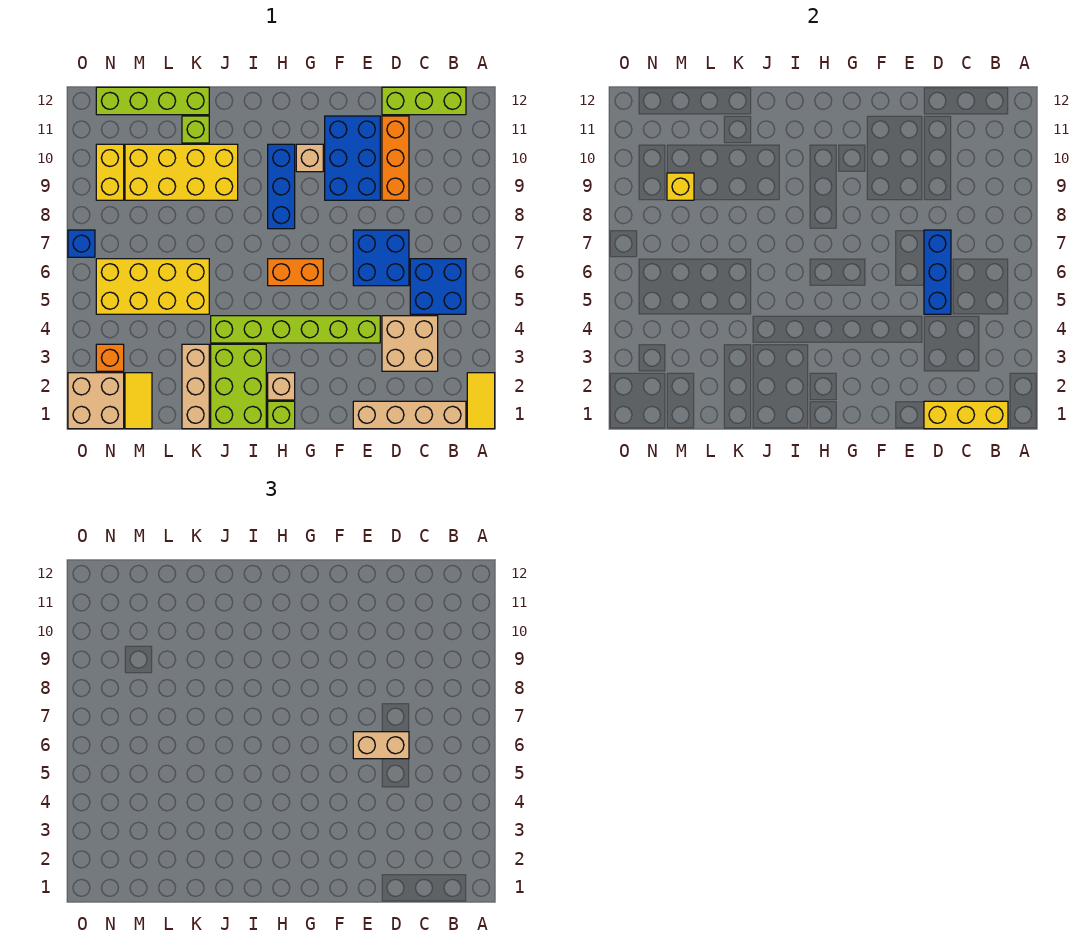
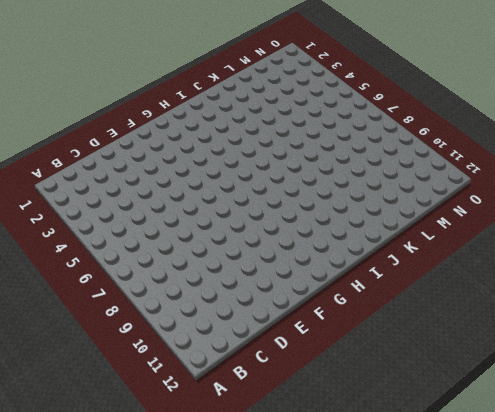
none -> yellow 1x2 tile [467,373,495,429]
none -> tan 1x4 brick [353,401,466,429]
none -> blue 2x2 brick [410,259,466,314]

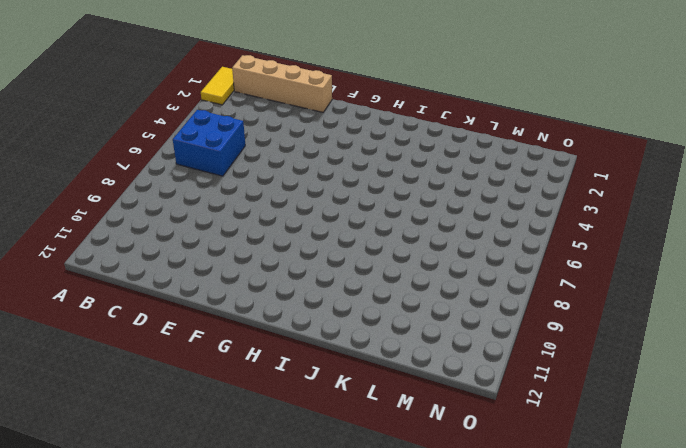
none -> lime 1x3 brick [382,87,466,115]
none -> tan 2x2 brick [382,316,438,371]
none -> blue 2x2 brick [353,230,409,286]

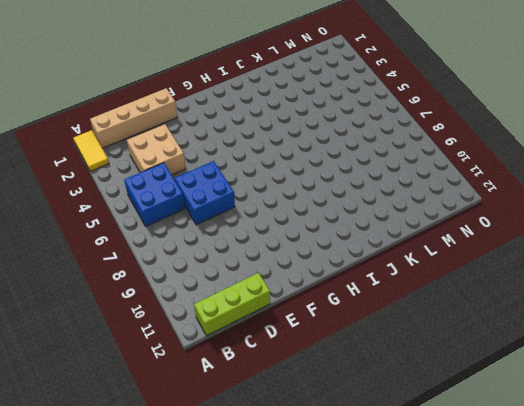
none -> orange 1x3 brick [382,116,409,200]
none -> lime 1x6 brick [211,316,380,343]
none -> blue 2x3 brick [325,116,380,200]

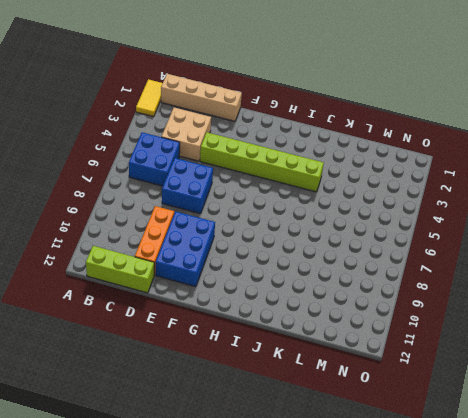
none -> orange 1x2 brick [268,259,323,286]
none -> tan 1x1 brick [296,144,323,172]
none -> lime 1x1 brick [268,401,295,429]

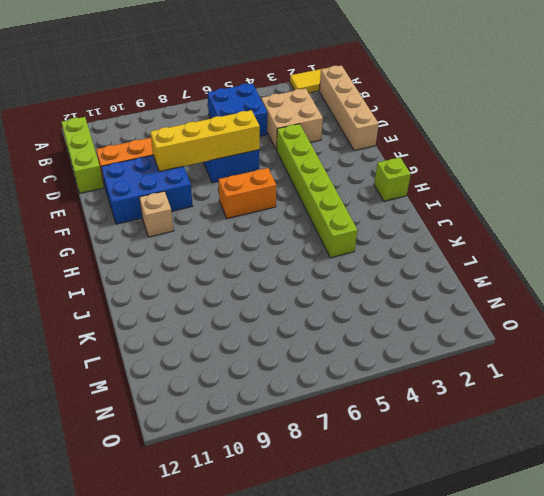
yellow 1x4 brick [150,110,260,171] -> none
orange 1x2 brick [218,168,276,218] -> orange 1x2 brick turned to [268,259,323,286]
none -> tan 1x1 brick [268,373,295,400]
none -> blue 1x3 brick [268,144,295,229]
none -> lime 2x3 brick [211,344,266,429]

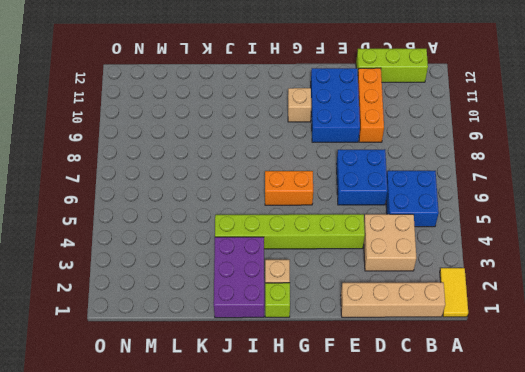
purple 2x3 brick [214,237,264,318] -> lime 2x3 brick [211,344,266,429]
none -> blue 1x3 brick [268,144,295,229]
none -> yellow 2x4 brick [125,144,238,200]
none -> tan 1x3 brick [182,344,209,429]

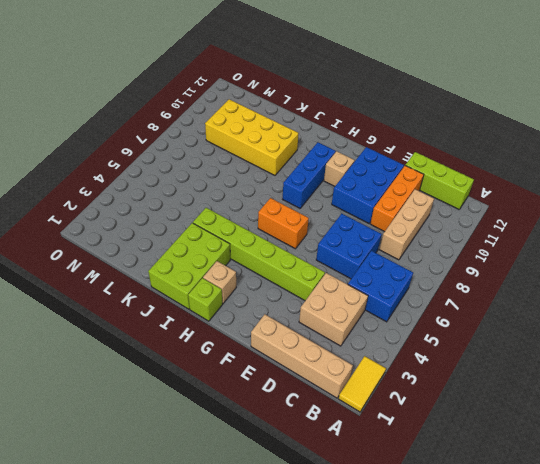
tan 1x3 brick [380,189,434,260] -> tan 1x3 brick moved to [182,344,209,429]
none -> yellow 2x4 brick [96,259,209,314]
none -> lime 1x1 brick [182,116,209,143]
none -> lime 1x4 brick [96,87,209,115]

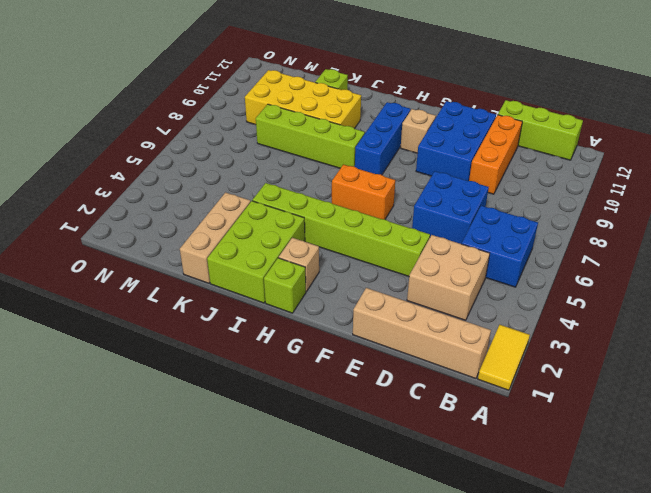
lime 1x4 brick [256,104,365,168] -> lime 1x4 brick moved to [96,87,209,115]
none -> yellow 2x4 brick [96,259,209,314]
none -> yellow 1x2 tile [125,373,152,429]
none -> tan 2x2 brick [68,373,124,429]

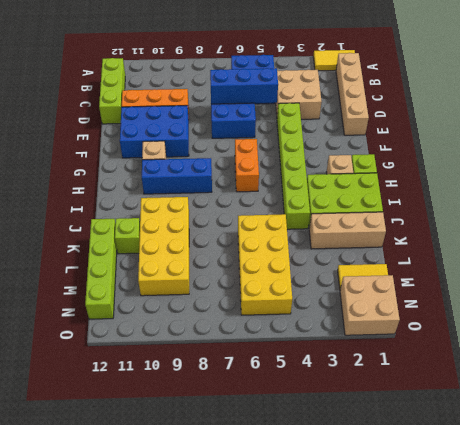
none -> orange 1x1 brick [96,344,124,371]
none -> yellow 1x2 brick [96,144,124,200]
none -> blue 1x1 brick [68,230,95,257]

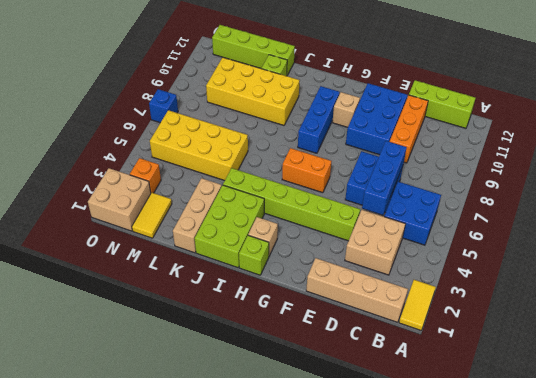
none -> yellow 1x2 brick [96,144,124,200]
none -> yellow 1x3 brick [924,401,1008,429]
none -> yellow 1x1 brick [667,173,694,200]

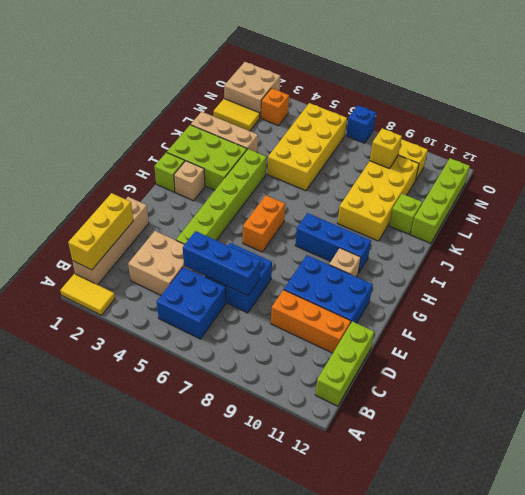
none -> tan 1x2 brick [353,732,409,759]

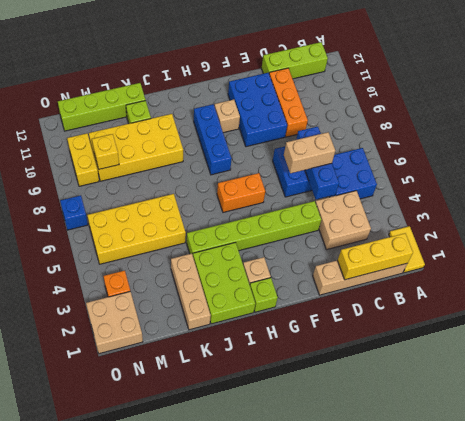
none -> yellow 1x2 tile [125,373,152,429]

